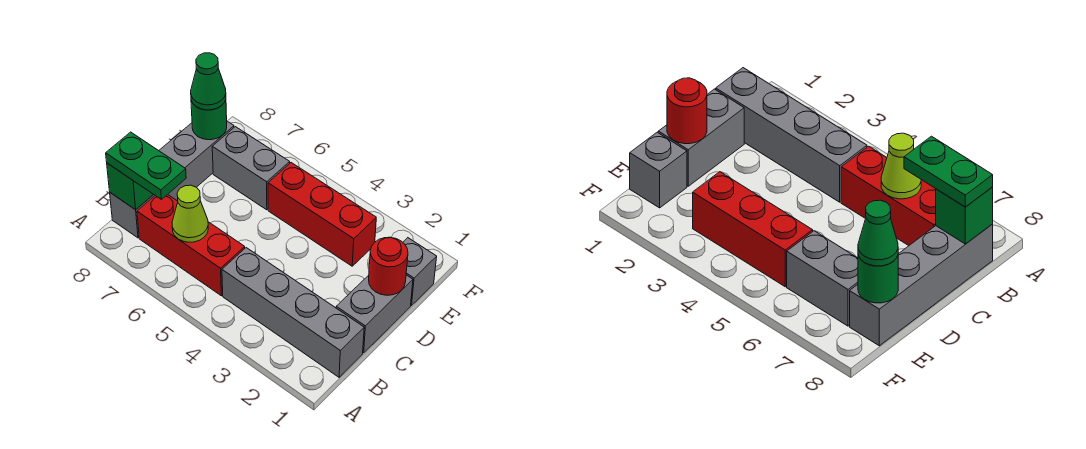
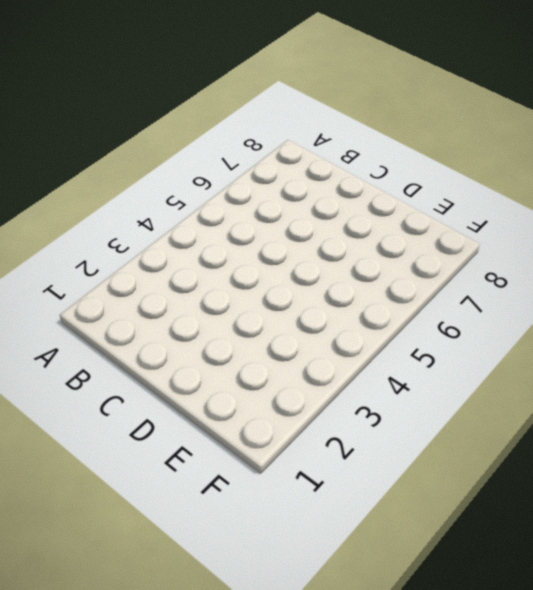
none -> grey 1x4 brick [222,248,364,377]
none -> red 1x3 brick [137,195,245,296]
none -> grey 1x4 brick [110,121,234,238]

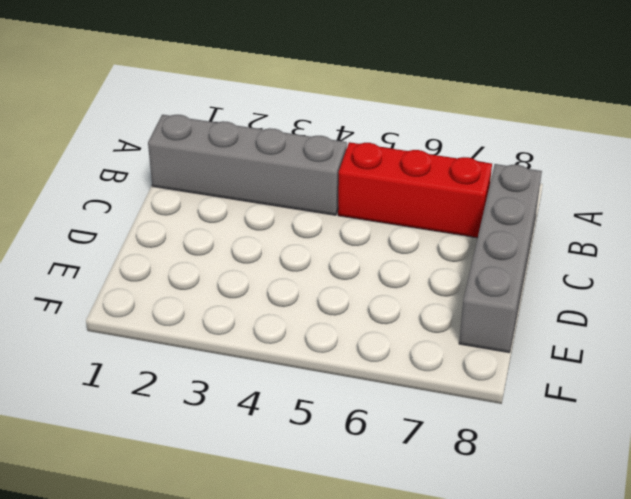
none -> grey 1x2 brick [336,275,413,353]
none -> grey 1x1 brick [403,238,437,305]
none -> red 1x3 brick [268,163,376,266]

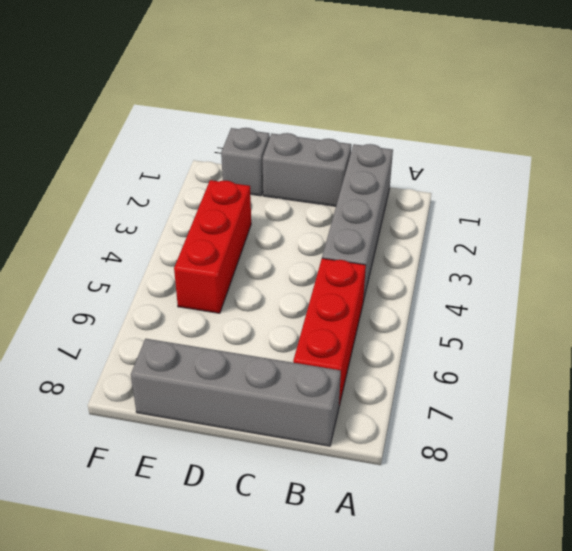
none -> grey 1x2 brick [212,127,290,210]
none -> lime 1x1 cone [172,185,208,242]
none -> green 1x1 brick [107,163,154,210]

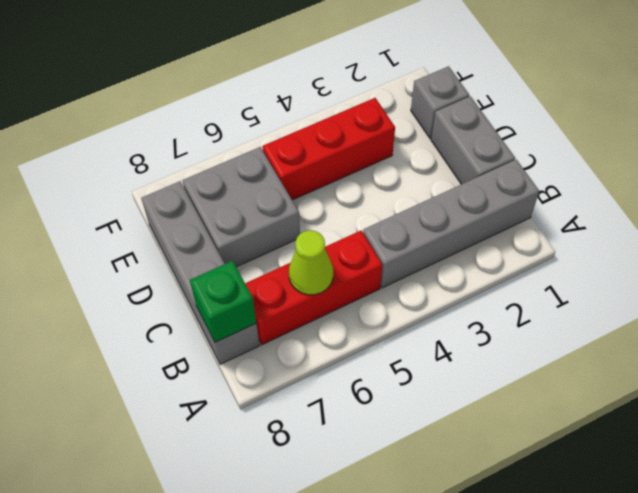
grey 2x2 brick [182,147,300,267] -> grey 1x2 brick [212,127,290,210]
none -> red 1x1 round brick [369,237,408,295]
none -> green 1x1 round brick [191,100,227,140]
none -> green 1x2 plate [106,132,186,199]

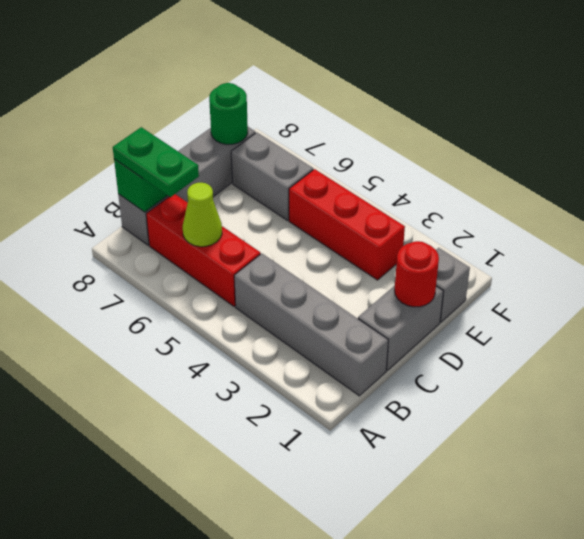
none -> green 1x1 cone [191,53,226,110]

